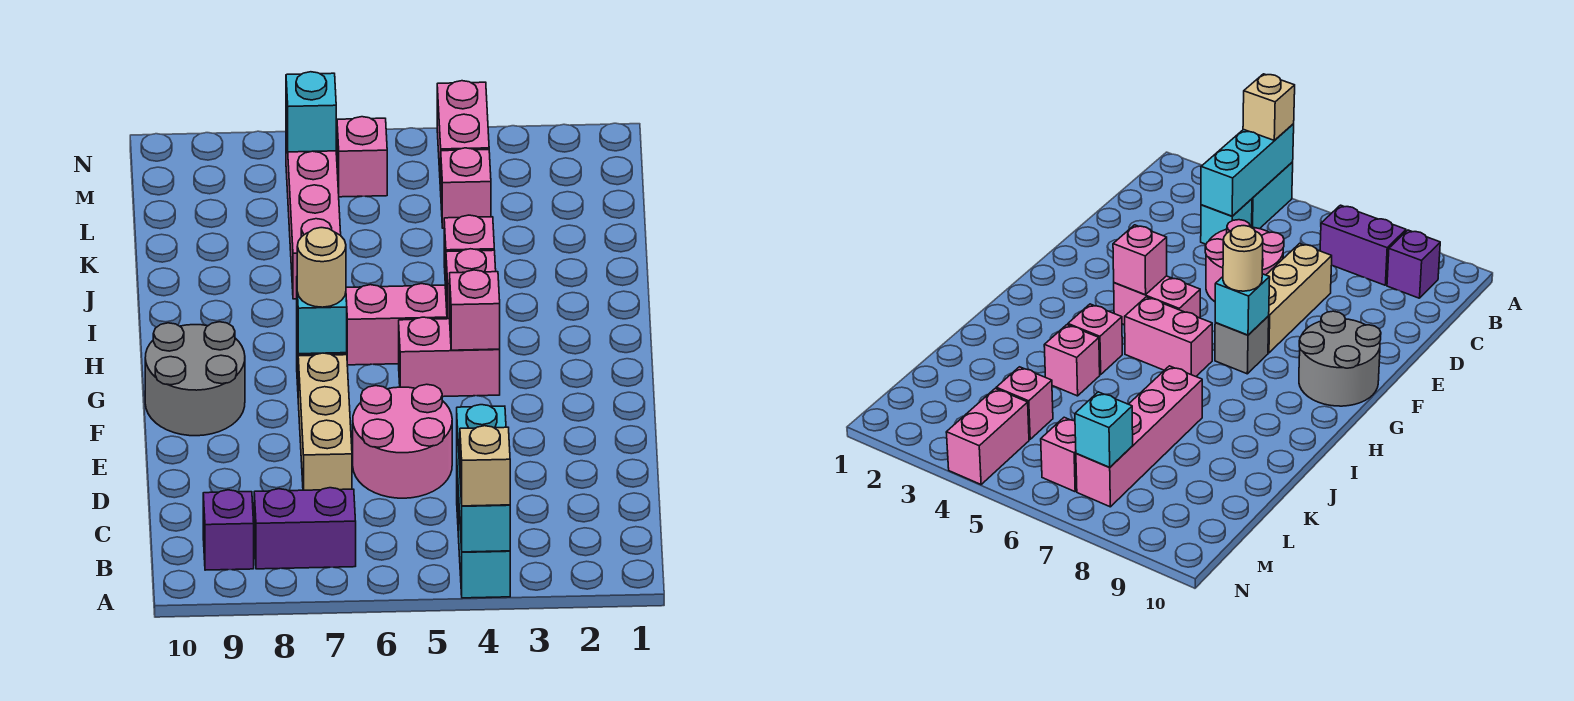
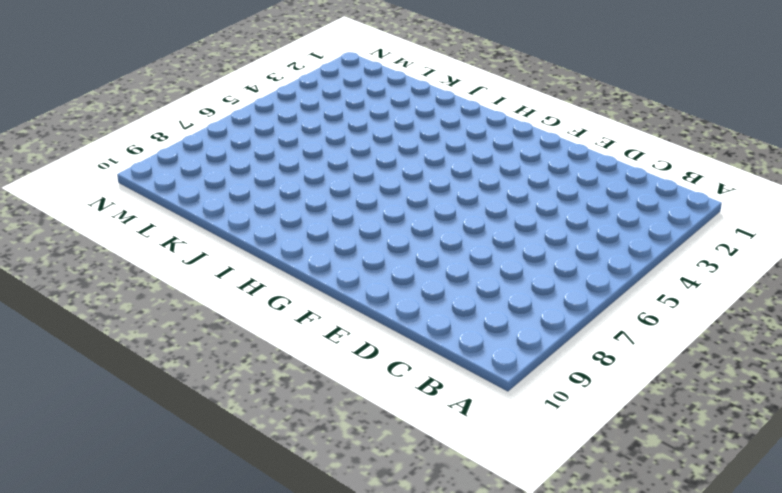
none -> cyan 1x2 brick [458,492,510,598]
none -> purple 1x2 brick [254,488,356,569]
none -> purple 1x1 brick [203,490,254,570]

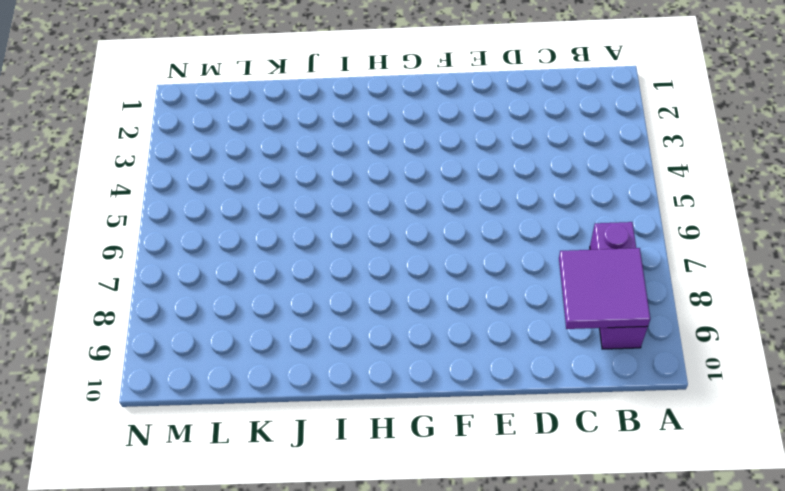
purple 2x2 tile [559,248,650,329] -> none
none -> cyan 1x2 brick [458,492,510,598]
none -> cyan 1x1 brick [1201,199,1252,244]
none -> pink 2x2 round brick [353,384,452,498]

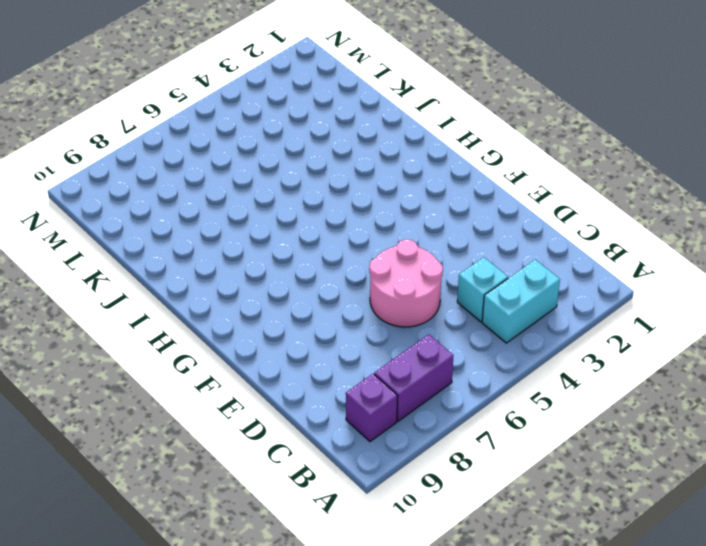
cyan 1x2 brick [482,260,560,343] -> cyan 1x2 brick turned to [458,492,510,598]
none -> tan 1x3 brick [298,353,352,490]
none -> grey 2x2 round brick [145,322,245,436]
none -> pink 1x2 brick [399,317,500,397]

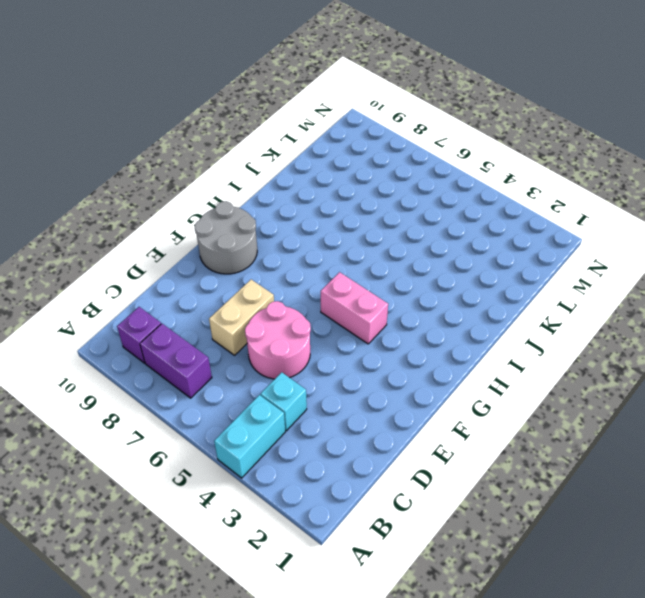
tan 1x2 brick [209,280,274,355] -> tan 1x3 brick [298,353,352,490]
none -> grey 1x1 brick [1215,316,1269,374]
none -> pink 1x2 brick [346,284,447,365]
none -> pink 1x1 brick [446,249,496,319]

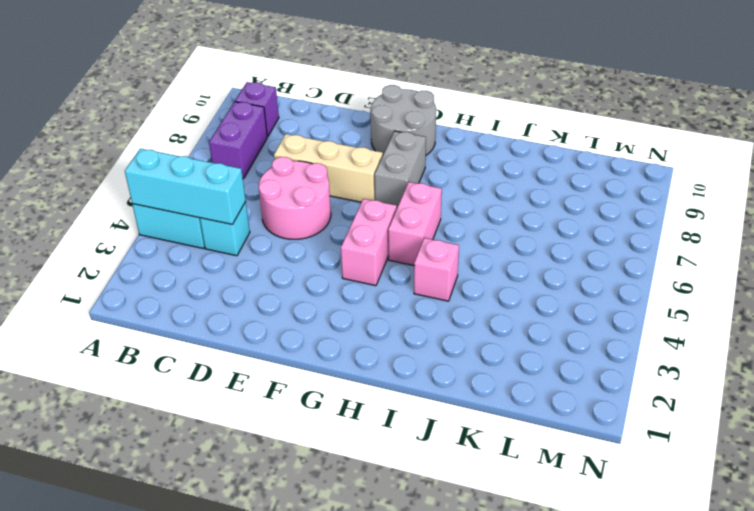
grey 1x2 brick [375,131,426,207] -> grey 1x1 brick [1215,316,1269,374]
none -> pink 1x1 brick [444,215,494,287]
none -> pink 1x4 brick [286,127,341,299]
none -> pink 1x1 brick [441,148,491,228]

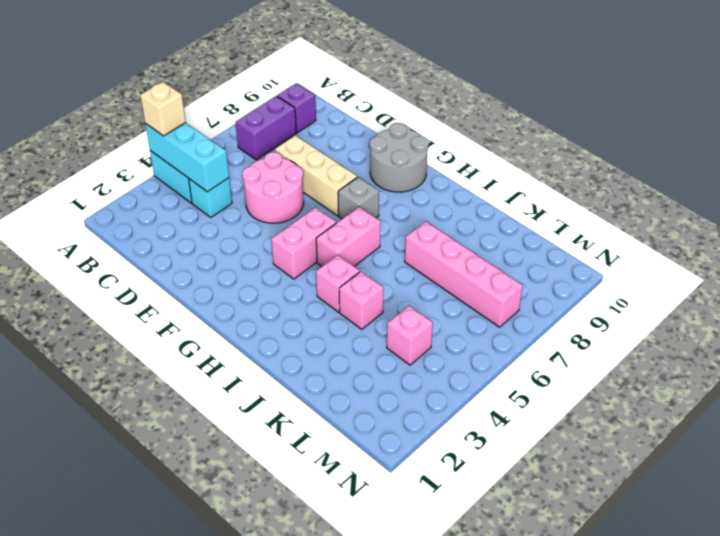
none -> pink 1x2 brick [437,81,489,190]
none -> pink 1x1 brick [337,117,387,197]
none -> pink 1x1 brick [450,270,500,350]

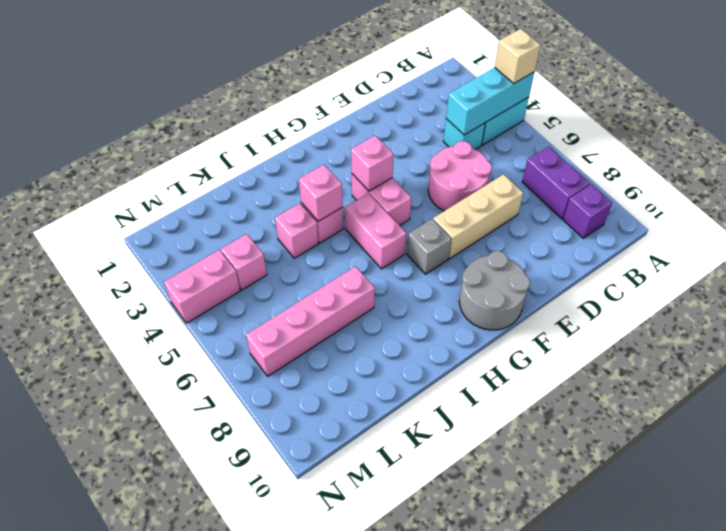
pink 1x1 brick [299,165,343,221] -> pink 1x1 brick moved to [337,117,387,197]
none -> cyan 1x1 brick [297,292,347,354]
none -> cyan 1x1 brick [286,72,336,152]
none -> tan 1x1 round brick [297,228,346,307]

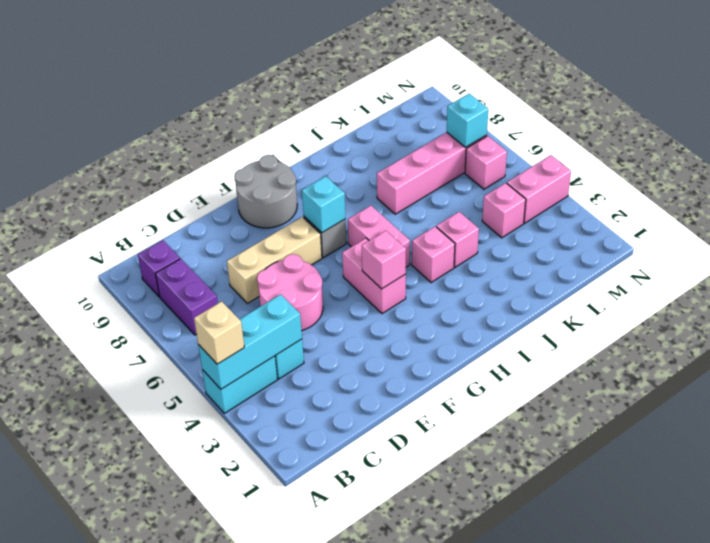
none -> tan 1x1 round brick [297,228,346,307]

